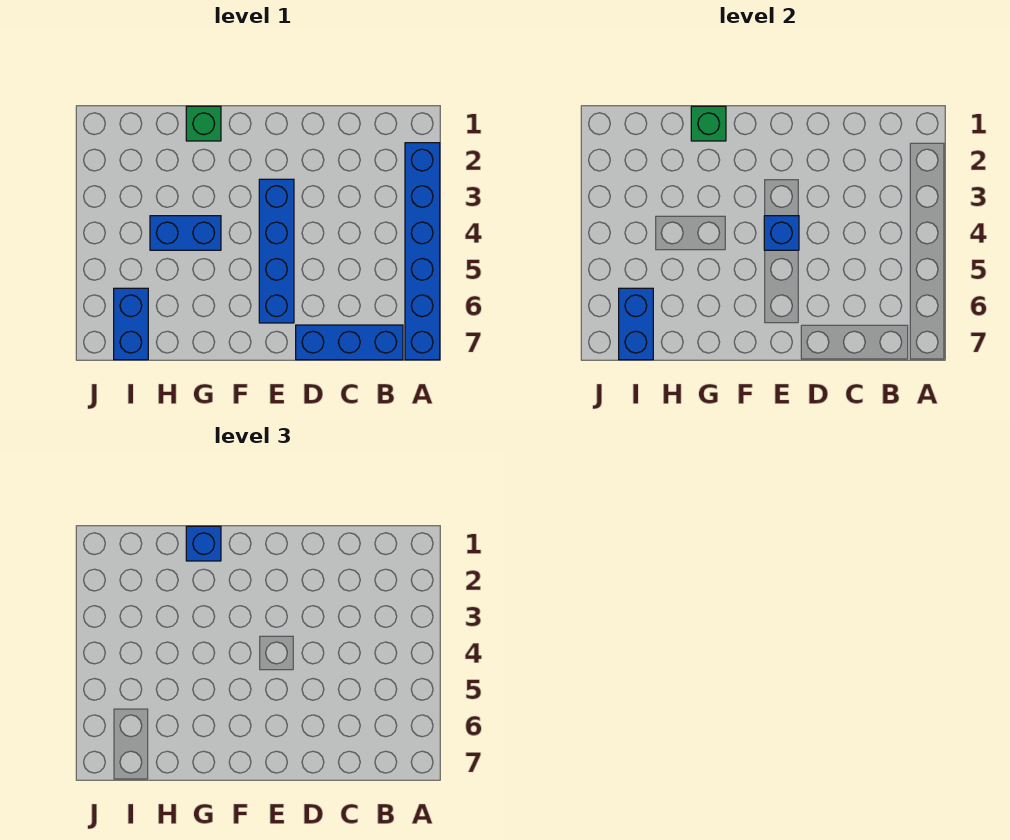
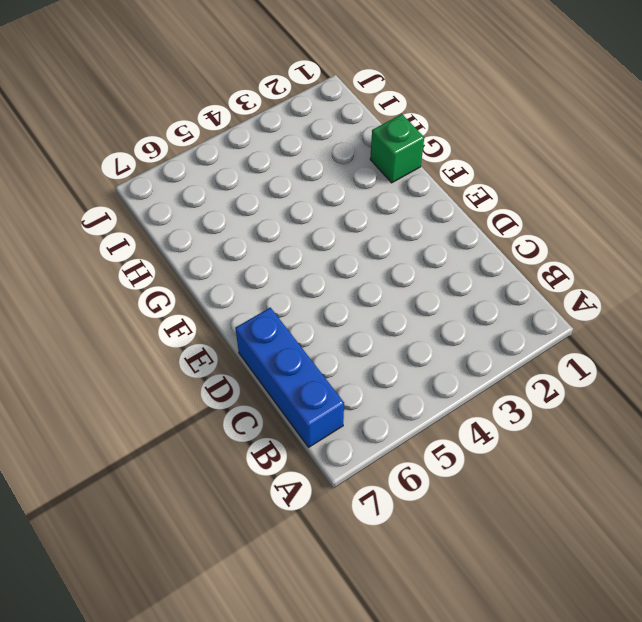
none -> blue 1x6 brick [405,143,440,360]
none -> blue 1x4 brick [259,179,294,323]

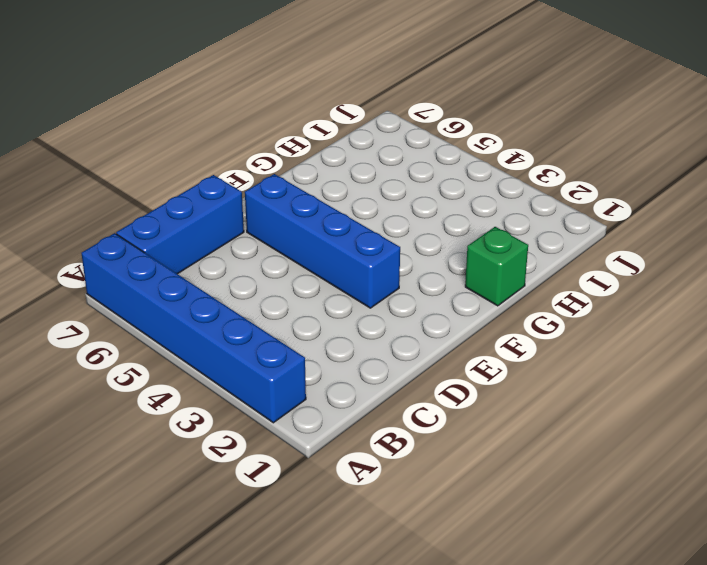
none -> blue 1x2 brick [150,216,221,250]
none -> blue 1x2 brick [114,288,148,360]

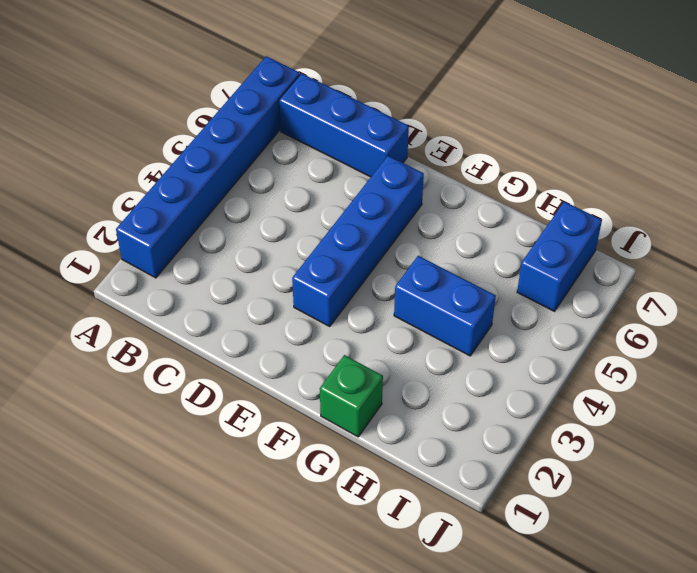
none -> blue 1x1 brick [764,216,799,250]
none -> green 1x1 brick [691,106,726,141]

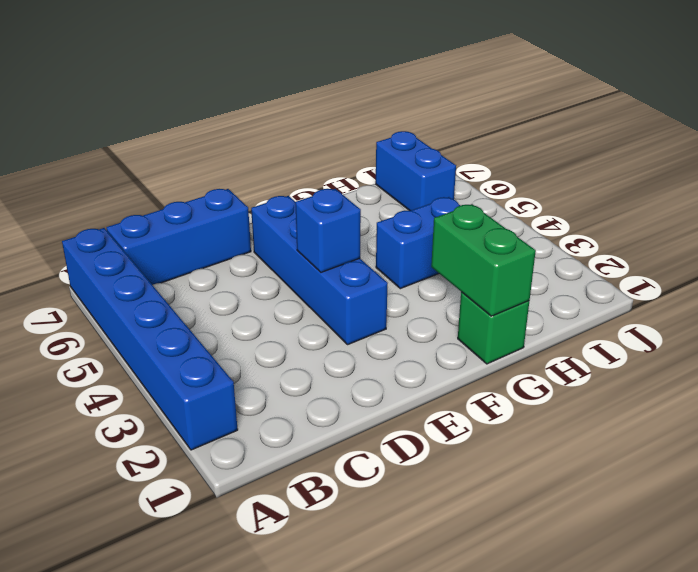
green 1x2 brick [431,204,536,316] -> green 1x1 brick [691,106,726,141]
none -> blue 1x2 brick [619,288,653,360]
none -> blue 1x1 brick [186,526,221,561]

